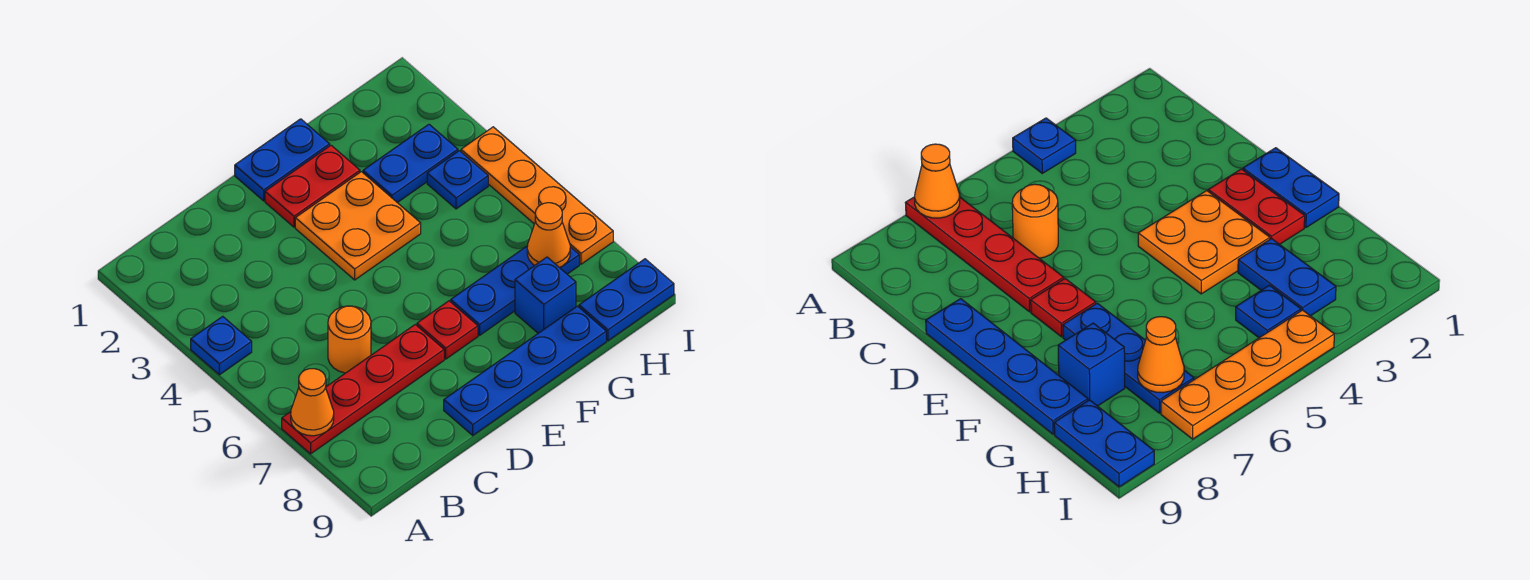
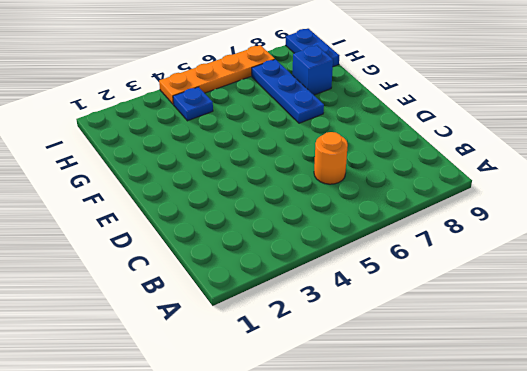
none -> blue 1x1 plate [191,316,252,375]
none -> red 1x4 plate [282,325,444,454]
none -> blue 1x4 plate [444,306,606,435]

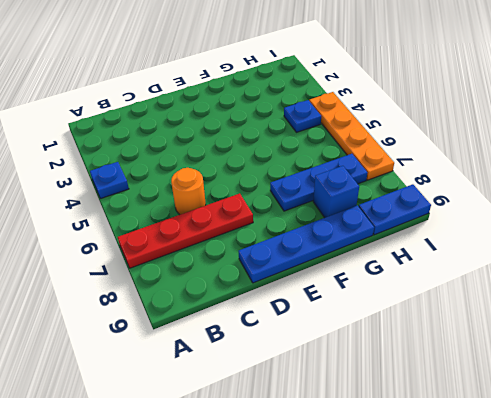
none -> blue 1x2 plate [235,119,330,201]
none -> red 1x2 plate [265,145,360,227]
none -> orange 2x2 plate [295,172,421,280]

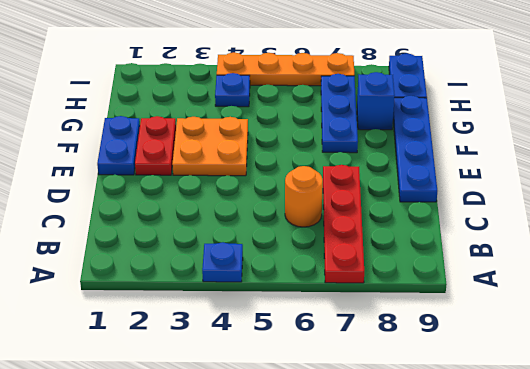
none -> red 1x1 plate [417,301,478,359]
none -> blue 1x2 plate [363,124,458,203]
none -> orange 1x1 cone [291,369,334,436]

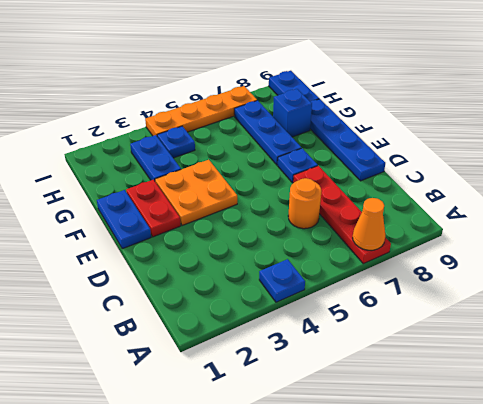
blue 1x1 plate [278,148,318,183] -> red 1x1 plate [417,301,478,359]
none -> orange 1x1 cone [527,203,570,268]

